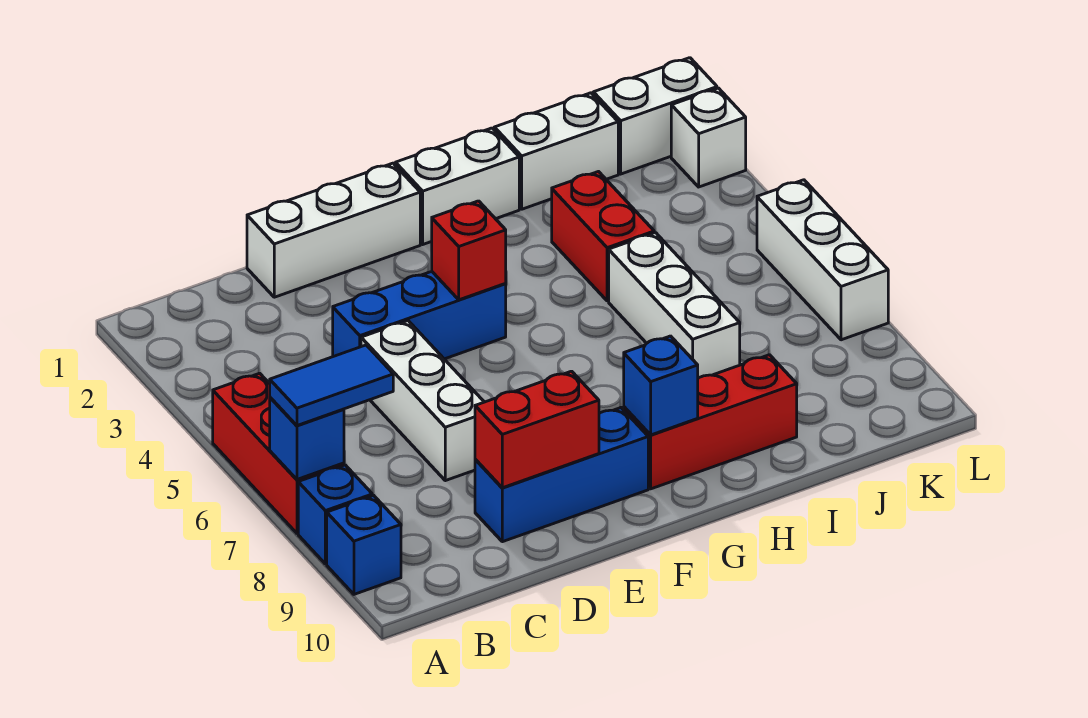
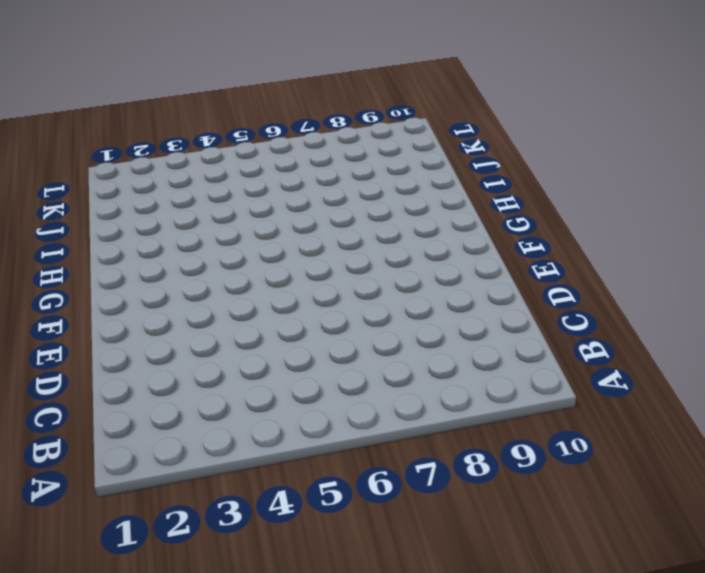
none -> red 1x3 brick [213,373,344,533]
none -> blue 1x1 brick [298,465,372,564]
none -> blue 1x1 brick [327,496,401,594]

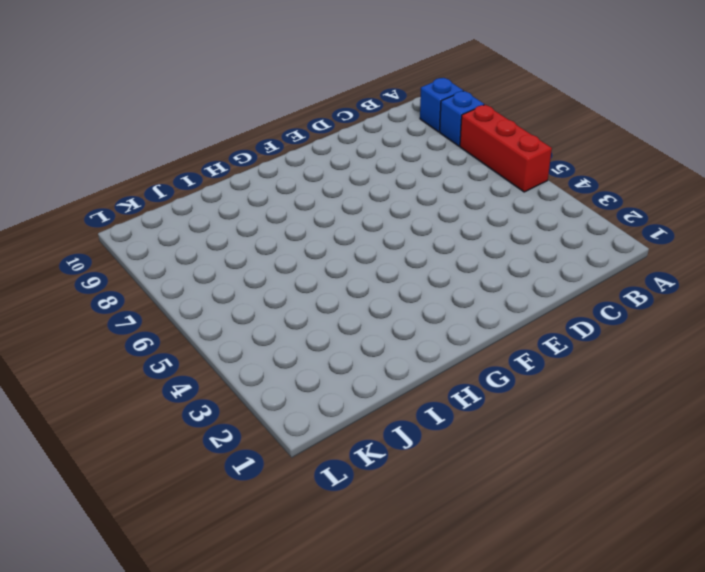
none -> white 1x3 brick [247,163,420,297]
none -> blue 1x3 brick [333,272,506,359]
none -> white 1x3 brick [361,321,484,481]

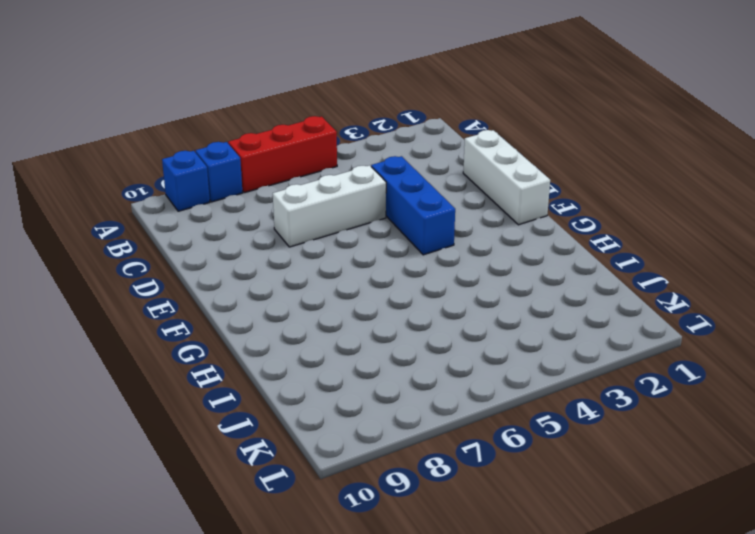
none -> blue 1x3 brick [475,408,648,542]
none -> white 1x2 brick [396,128,519,244]
none -> red 1x3 brick [624,355,797,489]

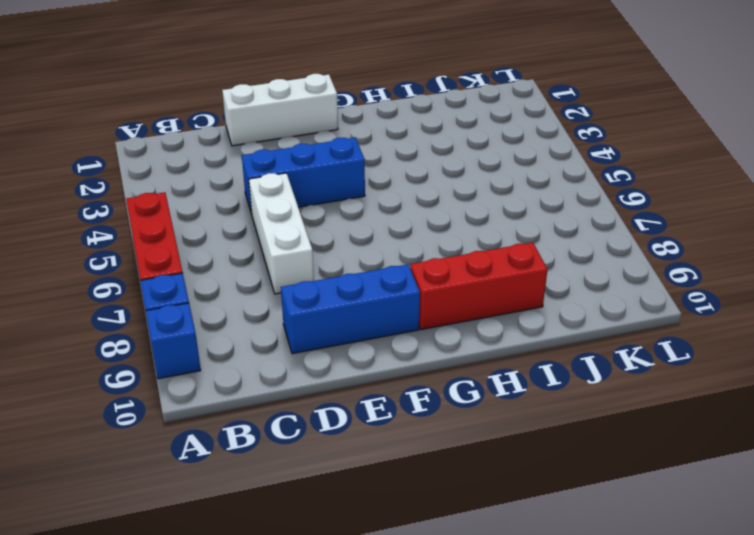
none -> white 1x2 brick [396,128,519,244]
none -> white 1x2 brick [494,93,618,209]
none -> red 1x2 brick [552,172,654,301]

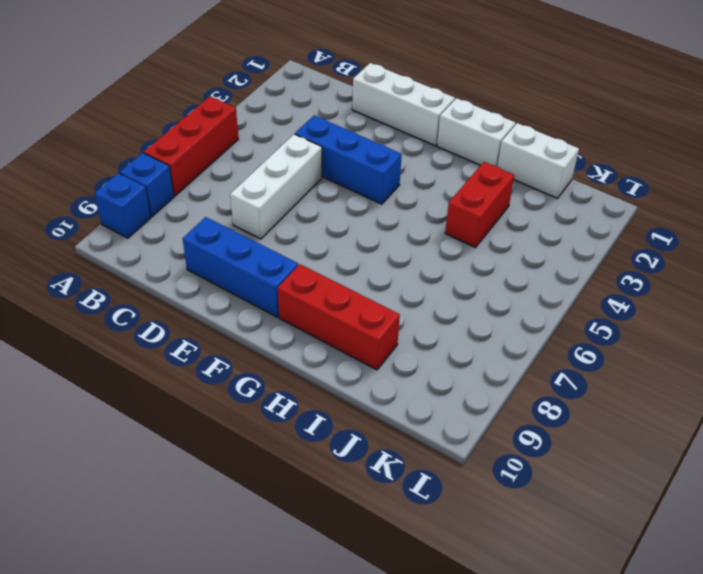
none -> white 1x3 brick [609,233,740,378]
none -> white 1x2 brick [593,58,717,174]
none -> white 1x1 brick [671,88,746,187]

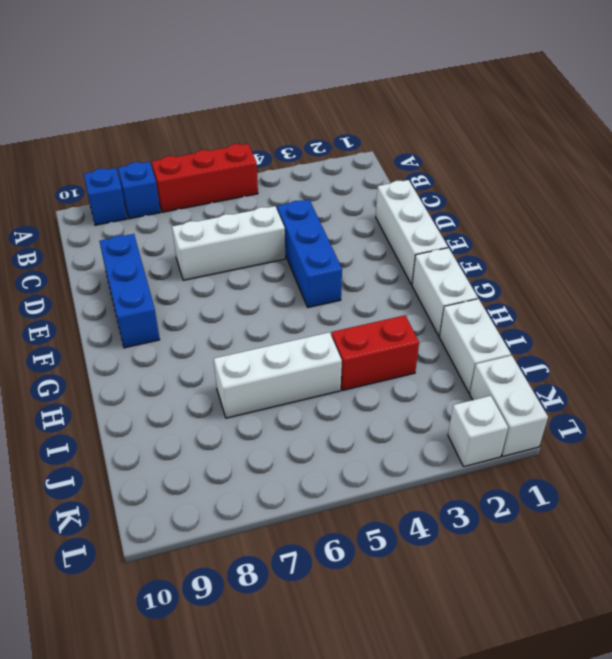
none -> red 1x3 brick [624,355,797,489]
none -> white 1x3 brick [757,180,888,340]
none -> blue 1x1 brick [270,398,344,479]

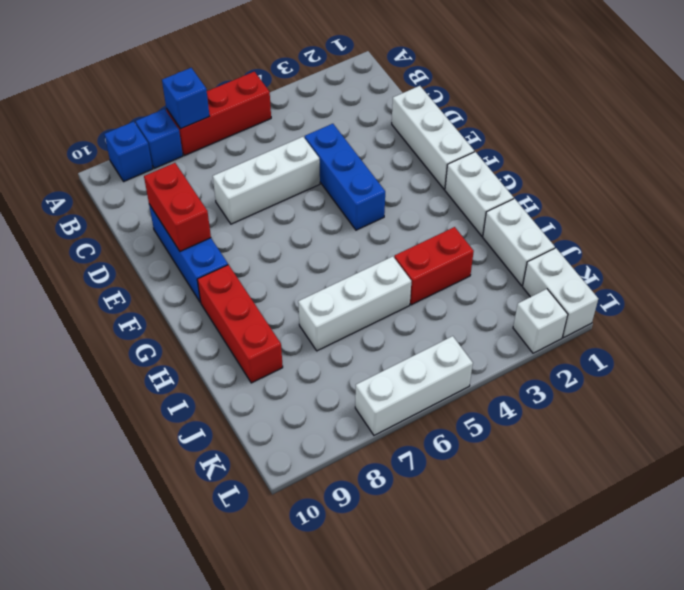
none -> red 1x1 brick [432,201,506,300]
none -> blue 1x1 brick [624,336,698,435]
none -> blue 1x2 tile [270,345,393,426]

